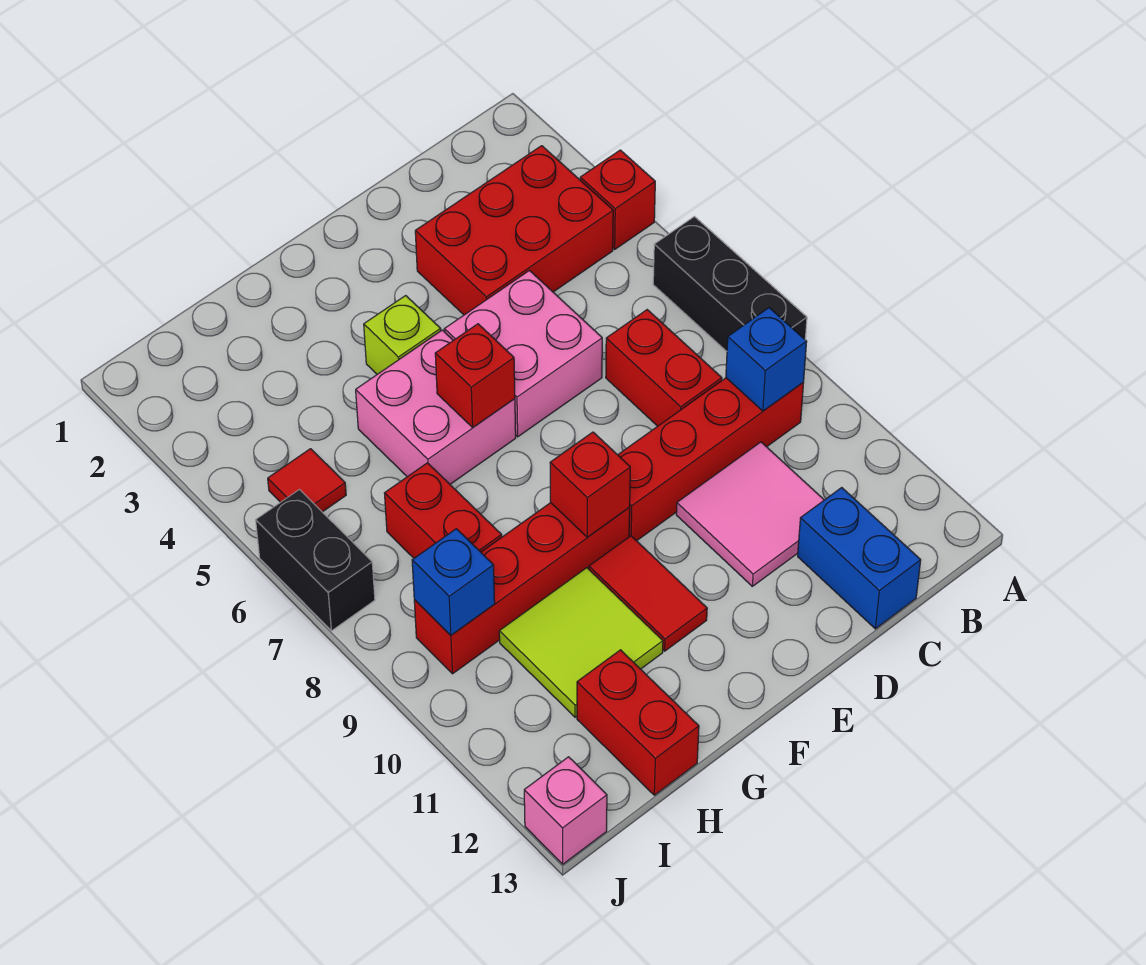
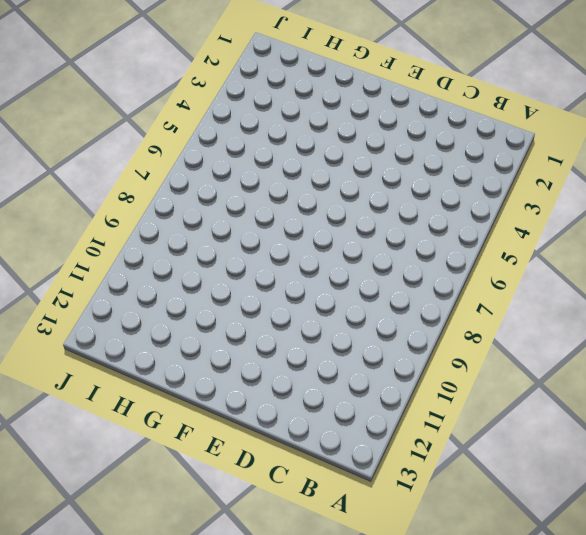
none -> red 1x1 brick [580,150,655,249]
none -> black 1x3 brick [653,217,807,351]
none -> red 2x3 brick [415,146,613,315]

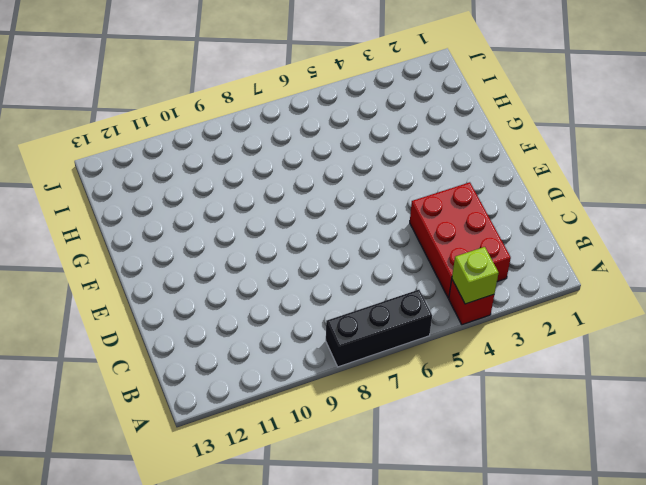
lime 1x1 brick [452,247,498,304] -> lime 1x1 brick moved to [364,296,441,374]
none -> red 1x4 brick [618,378,803,541]
none -> red 1x2 brick [606,310,722,426]
none -> pink 2x2 tile [676,442,824,586]

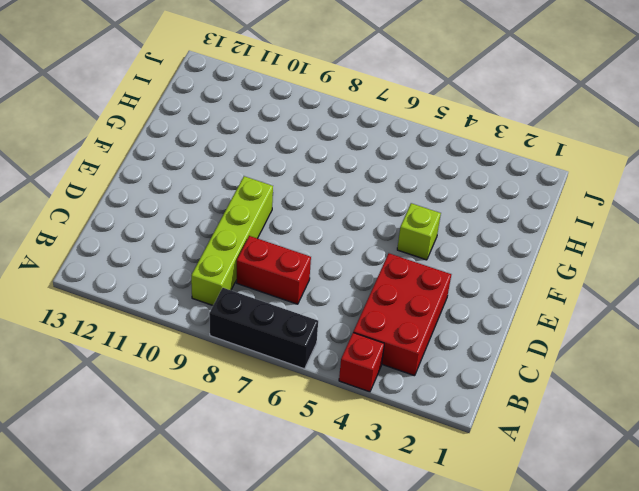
lime 1x4 brick [191,176,273,305] -> red 1x4 brick [618,378,803,541]
none -> pink 2x2 tile [676,442,824,586]
none -> blue 1x2 brick [798,488,921,629]
none -> pink 2x2 brick [444,271,602,437]

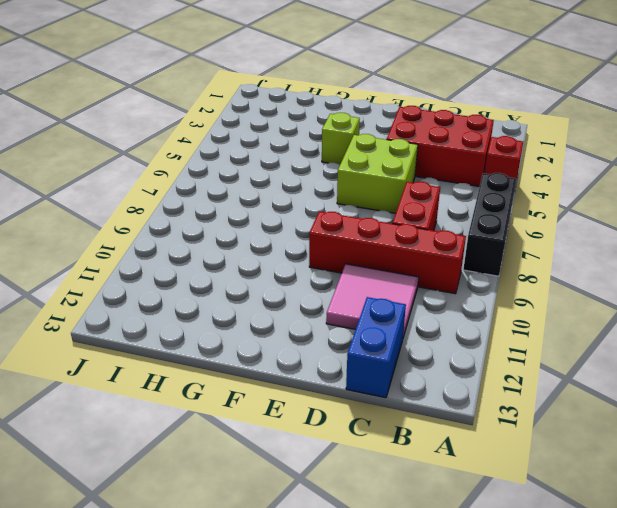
lime 2x2 brick [337,134,418,213] -> pink 2x2 brick [444,271,602,437]
none -> pink 2x2 brick [356,330,516,484]
none -> red 1x4 brick [414,503,630,674]
none -> red 1x2 tile [589,536,707,651]

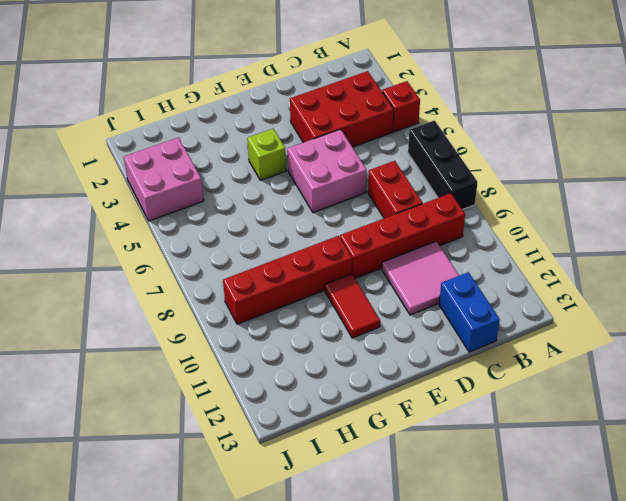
pink 2x2 brick [124,137,204,221] -> pink 2x2 brick moved to [356,330,516,484]
none -> lime 2x2 tile [499,568,663,717]
none -> red 1x2 brick [384,463,502,558]
none -> red 1x2 brick [577,650,699,795]

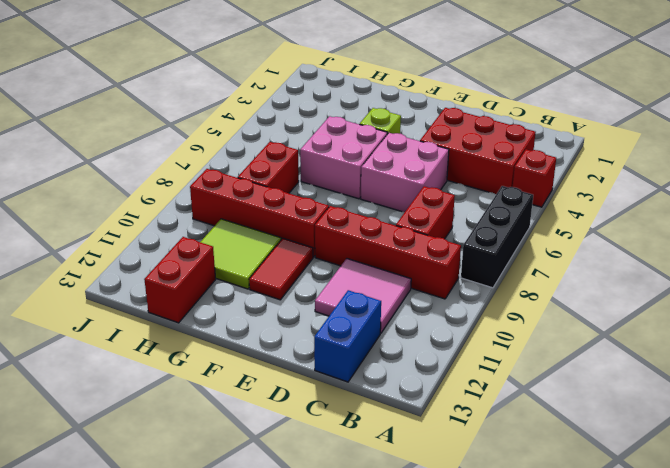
none -> red 1x1 tile [268,449,346,512]
none -> black 1x2 brick [256,489,375,631]
none -> pink 1x1 brick [524,757,607,864]

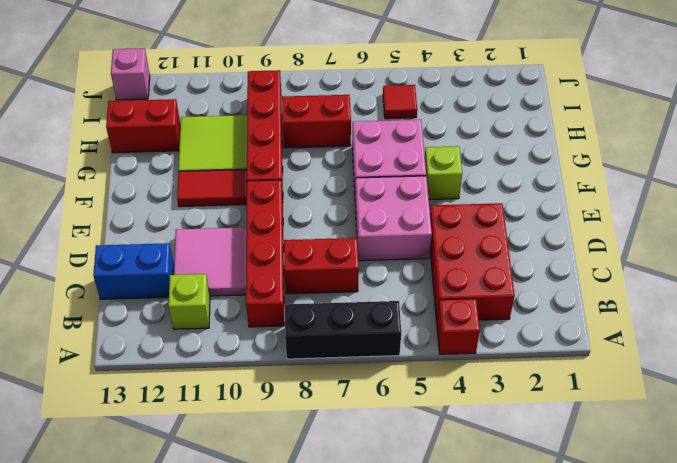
lime 1x1 brick [168,274,210,329] -> none
none -> black 1x2 brick [256,489,375,631]
none -> blue 1x1 brick [726,308,807,411]
none -> red 1x1 brick [435,324,515,427]

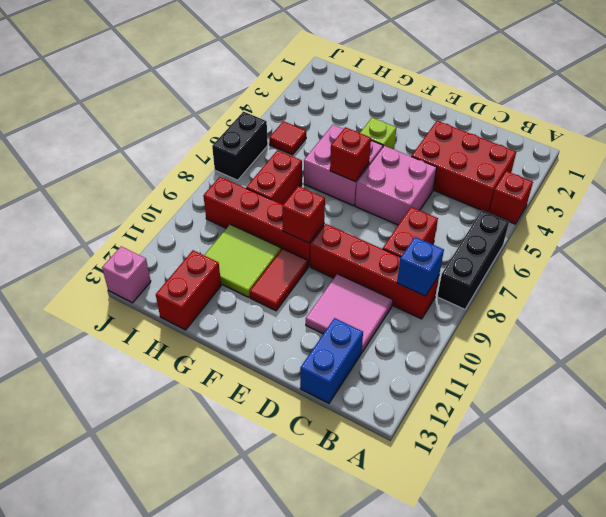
none -> blue 1x1 brick [412,529,495,635]

